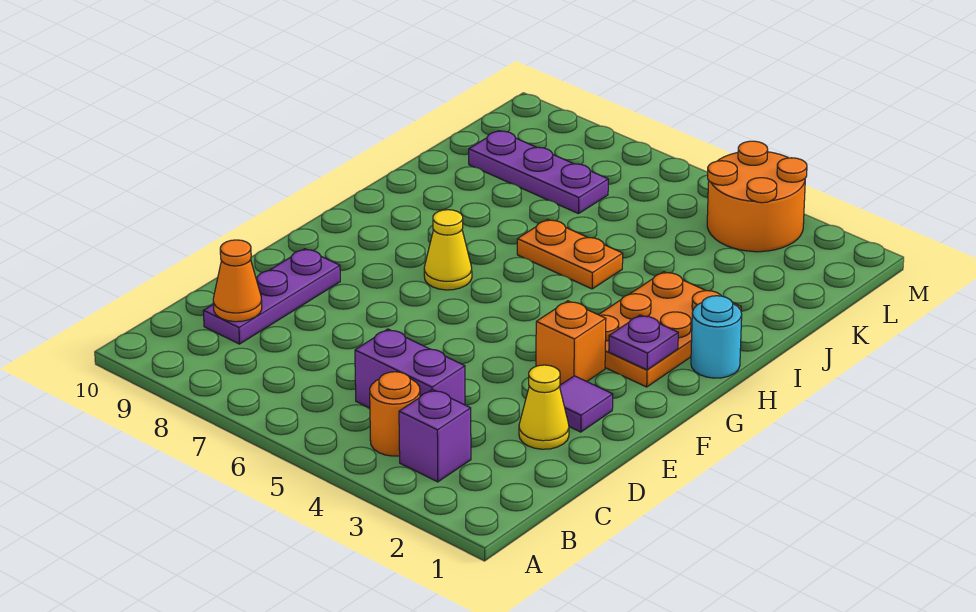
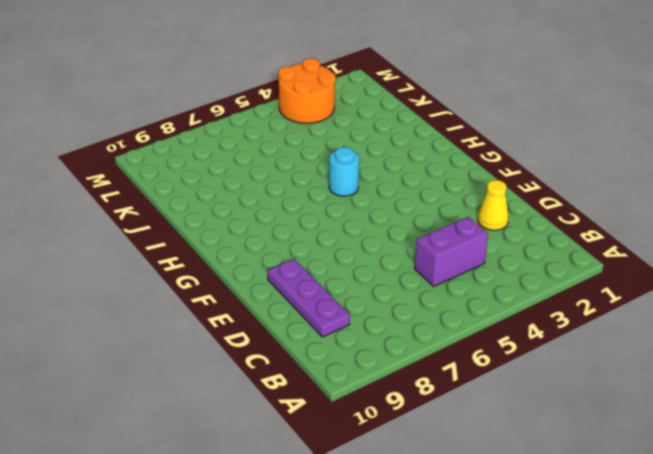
cyan 1x1 round brick [329,147,359,196] -> cyan 1x1 round brick moved to [691,296,742,378]
none -> purple 1x1 brick [399,389,471,482]
none -> orange 1x1 round brick [370,372,420,456]
none -> purple 1x1 tile [559,376,613,432]

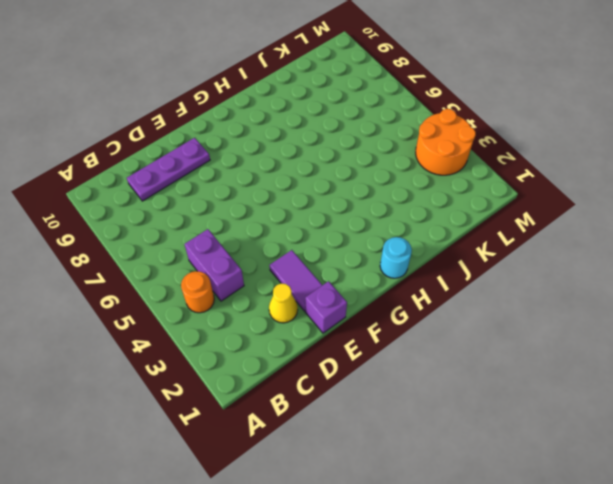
purple 1x1 brick [305,281,347,333] -> purple 1x1 brick moved to [399,389,471,482]
purple 1x2 tile [270,250,322,311] -> purple 1x1 tile [559,376,613,432]
none -> orange 1x1 brick [536,301,606,384]
none -> orange 2x3 plate [599,272,741,387]
none -> yellow 1x1 cone [424,210,472,290]

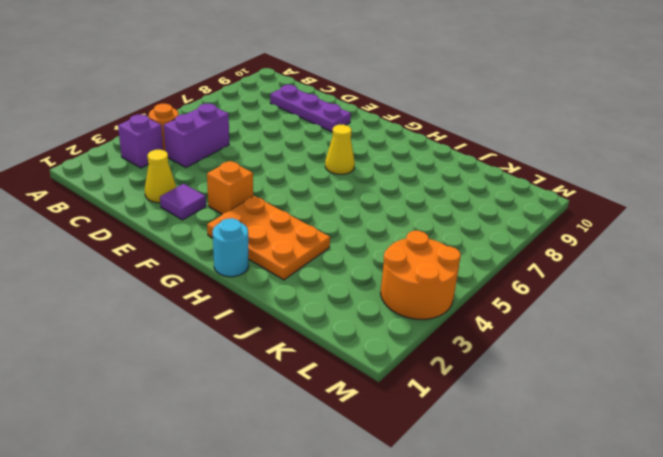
none -> orange 1x2 plate [517,219,623,289]
none -> purple 1x3 plate [469,131,608,214]
none -> orange 1x1 cone [213,240,262,322]

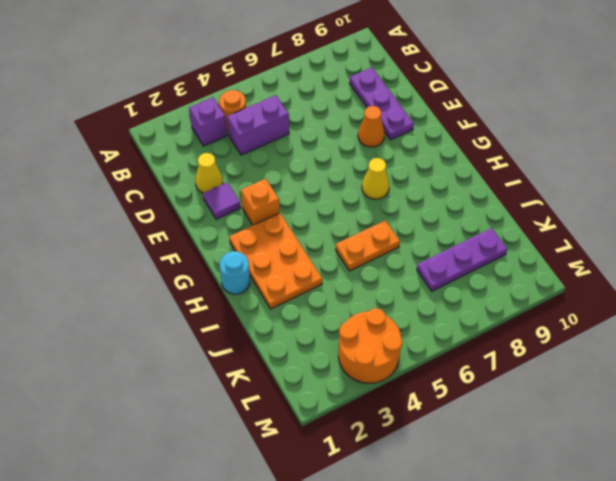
orange 1x1 cone [358,106,385,147] -> orange 1x1 cone moved to [213,240,262,322]
none -> purple 1x1 plate [609,315,678,370]

